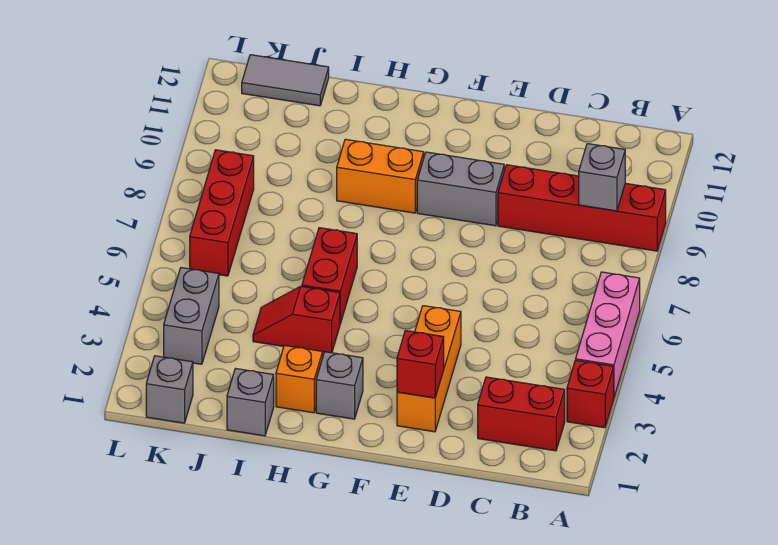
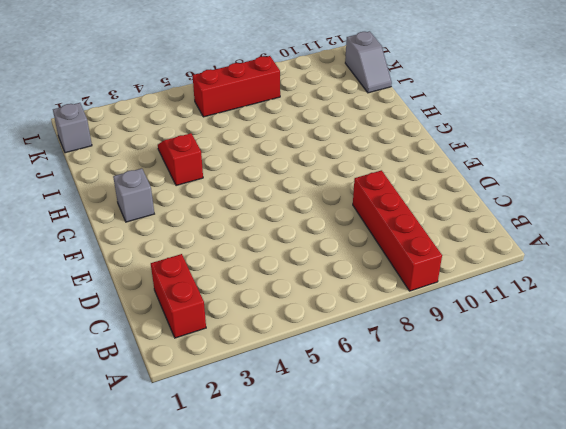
grey 1x2 slope [345,31,392,93] -> grey 1x2 tile [242,55,329,106]
none -> red 1x1 brick [567,360,614,428]
none -> pink 1x3 brick [576,272,640,397]
none -> orange 1x3 brick [397,306,461,432]

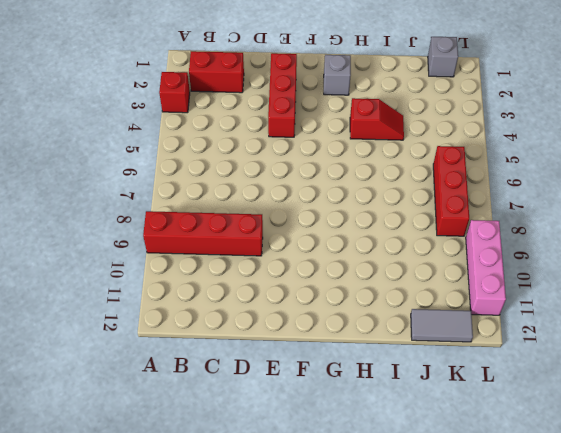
red 1x3 brick [268,53,297,137] -> orange 1x3 brick [397,306,461,432]
pink 1x3 brick [466,220,506,315] -> pink 1x3 brick moved to [576,272,640,397]
none -> grey 1x2 brick [417,152,504,226]
none -> orange 1x2 brick [337,139,424,213]
none -> orange 1x1 brick [276,345,323,413]

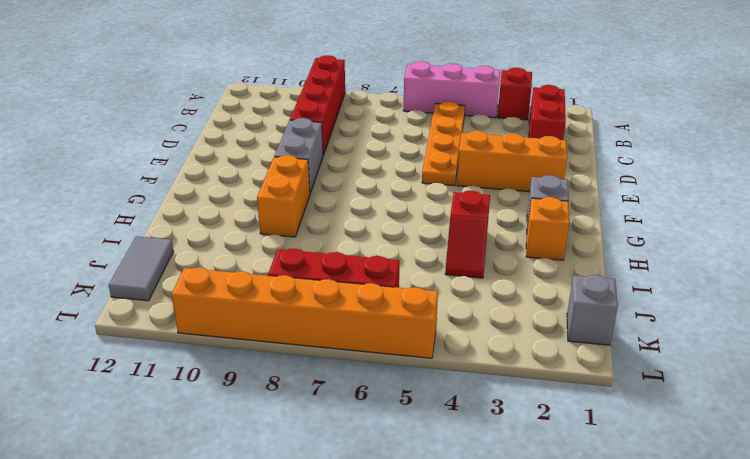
orange 1x4 plate [422,101,465,186] -> none
orange 1x6 brick [171,267,438,358] -> none
none -> red 1x2 brick [302,228,357,324]
none -> grey 1x1 brick [227,368,274,436]
none -> grey 1x2 brick [164,268,219,364]

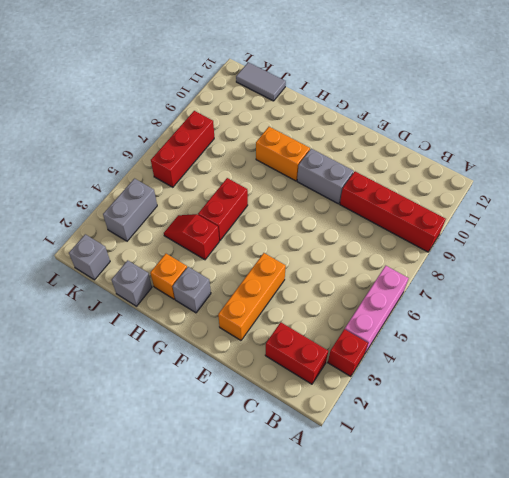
none -> grey 1x1 brick [579,144,625,211]
none -> red 1x1 brick [397,331,444,398]

